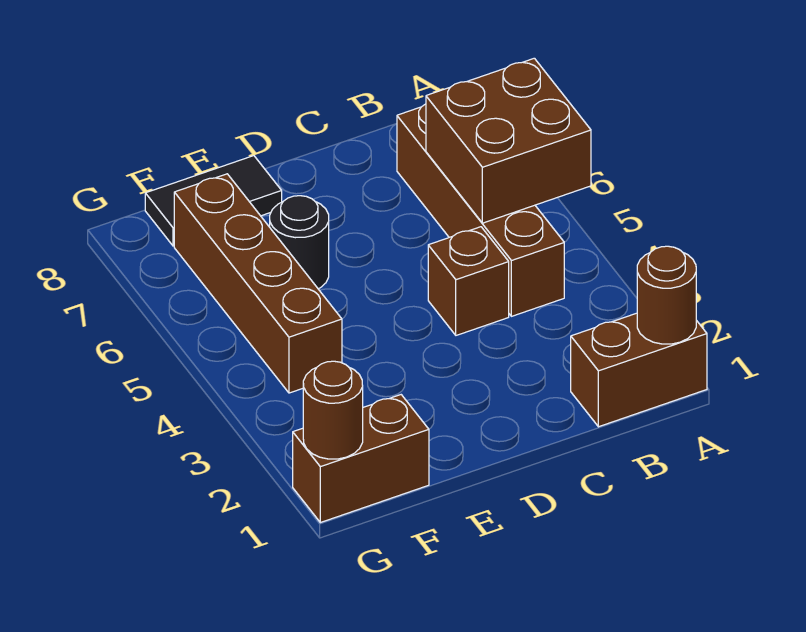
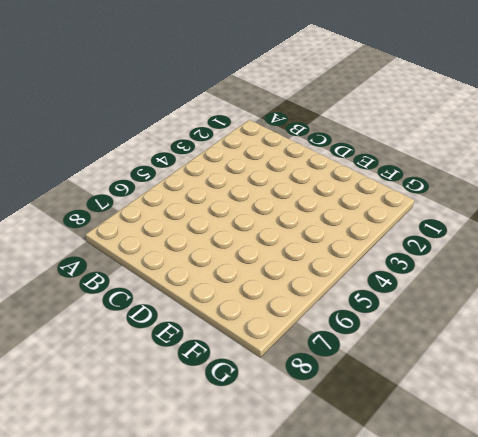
none -> brown 1x2 brick [571,313,707,427]
none -> brown 1x4 brick [397,104,564,316]

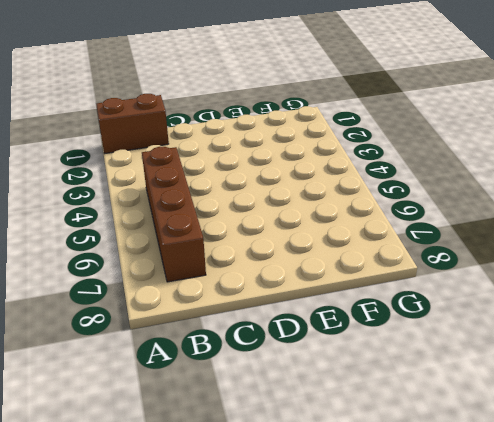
none -> brown 1x1 brick [428,227,509,335]
none -> black 1x1 round brick [270,196,329,289]

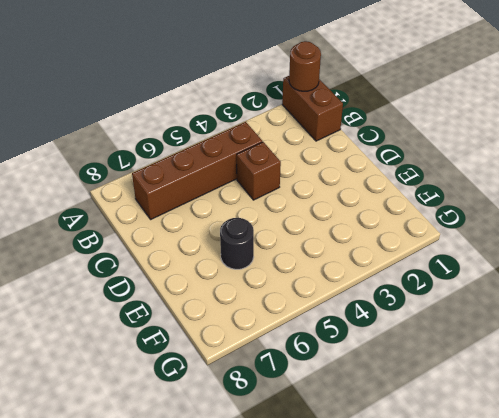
none -> black 1x2 tile [145,156,282,246]
none -> brown 1x2 brick [293,395,429,523]

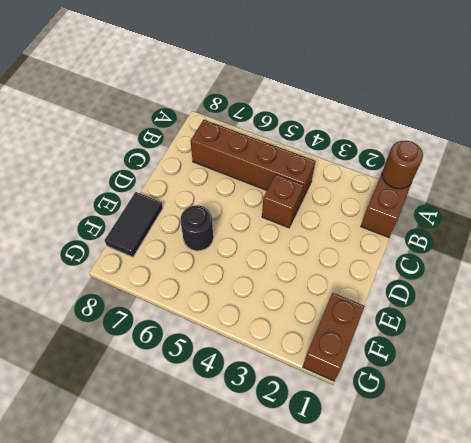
none -> brown 1x4 brick [174,174,342,393]
none -> brown 2x2 brick [426,58,591,223]

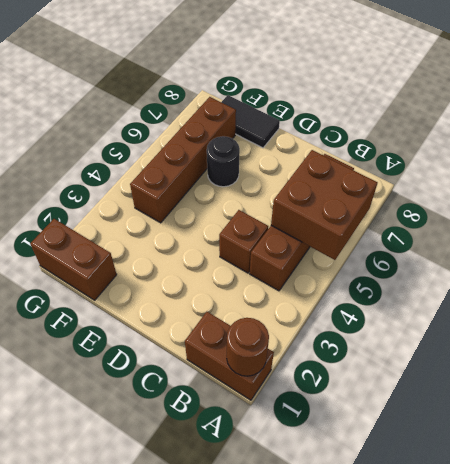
none -> brown 1x1 round brick [303,361,363,459]

